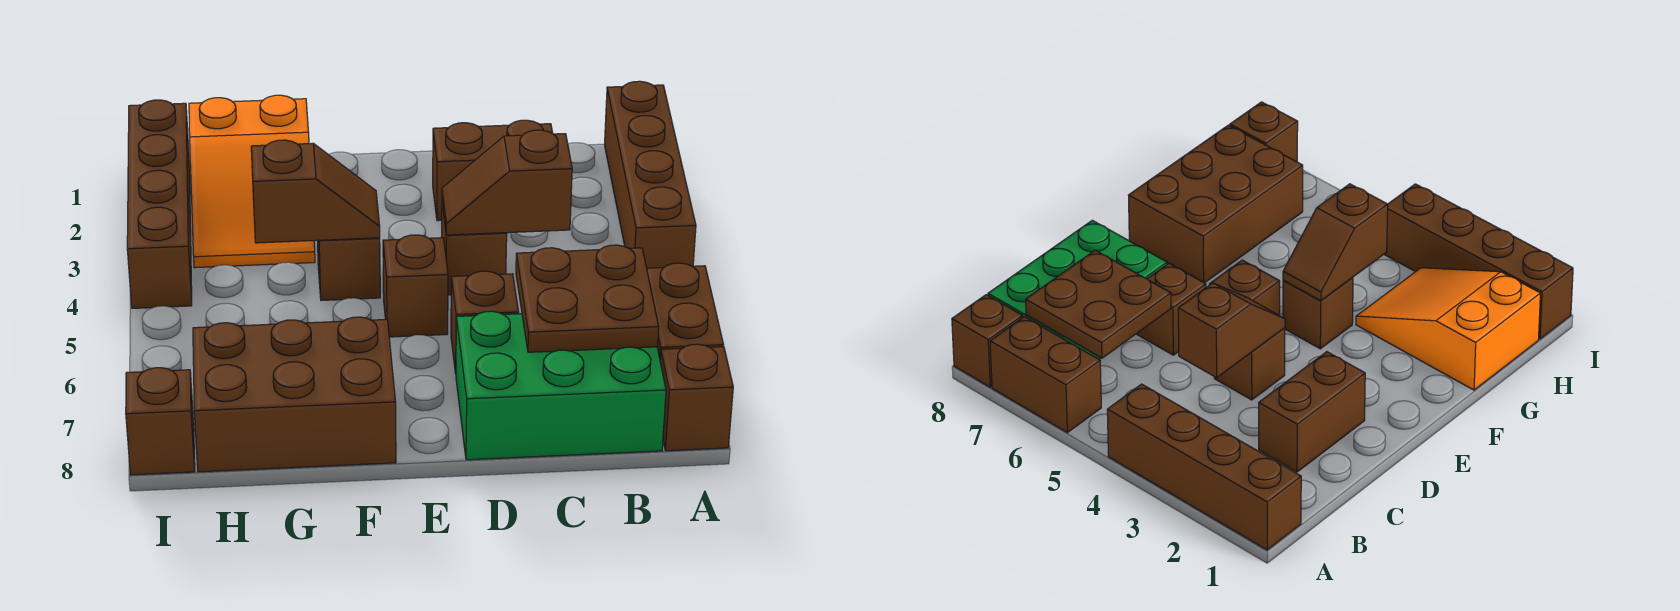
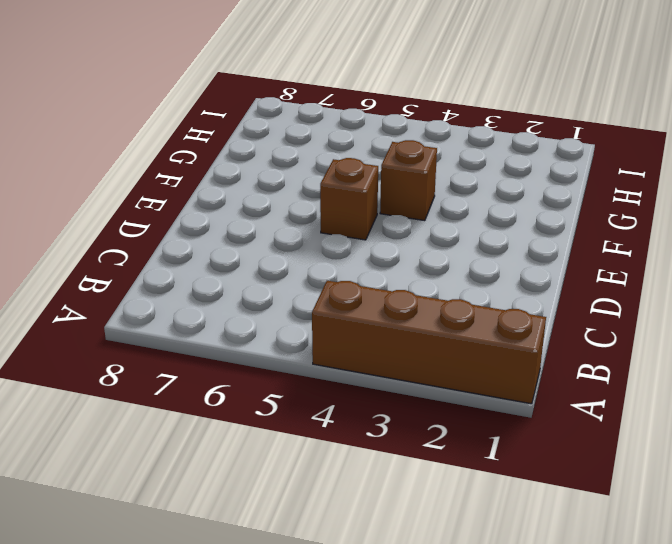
none -> brown 1x2 brick [647,263,723,358]
none -> brown 1x1 brick [660,344,733,451]
none -> green 2x3 brick [456,311,666,460]

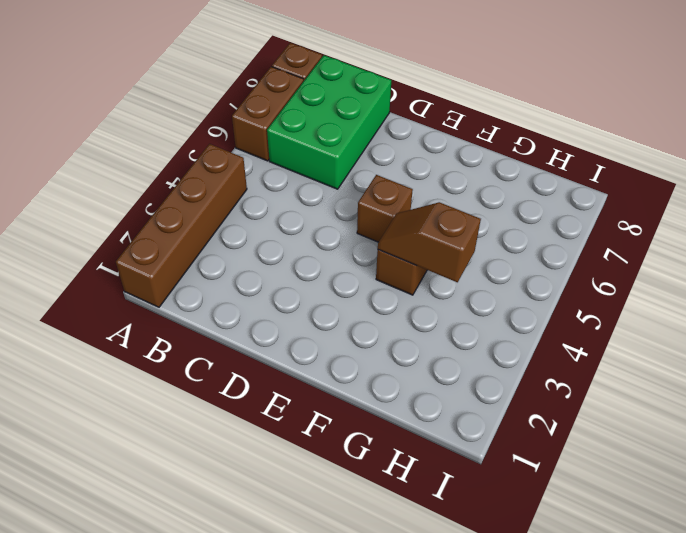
green 2x3 brick [267,55,391,189] -> green 2x3 brick turned to [456,311,666,460]
none -> brown 1x2 brick [433,120,553,221]
none -> brown 1x1 brick [442,205,507,295]
none -> brown 1x1 brick [451,271,518,373]

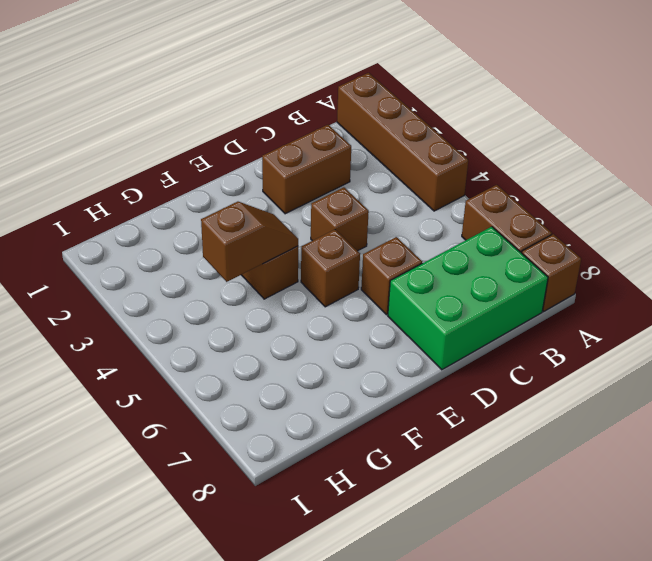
none -> brown 2x3 brick [193,317,396,472]
none -> orange 2x3 slope [189,95,315,268]
none -> brown 1x4 brick [127,100,192,308]

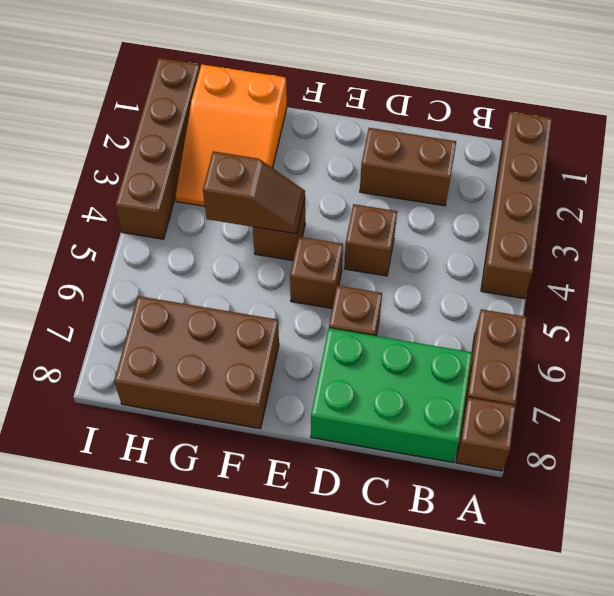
none -> brown 1x1 brick [126,368,195,475]
none -> brown 2x2 plate [516,245,659,352]
none -> brown 1x2 slope [442,130,572,235]

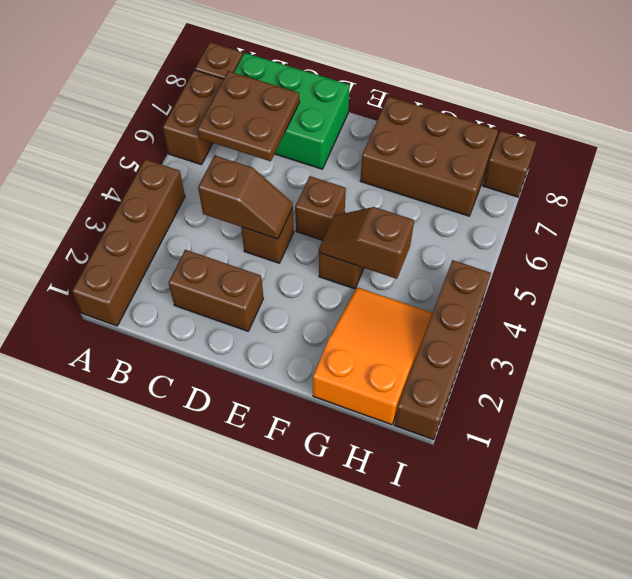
none -> brown 1x1 brick [451,271,518,373]

